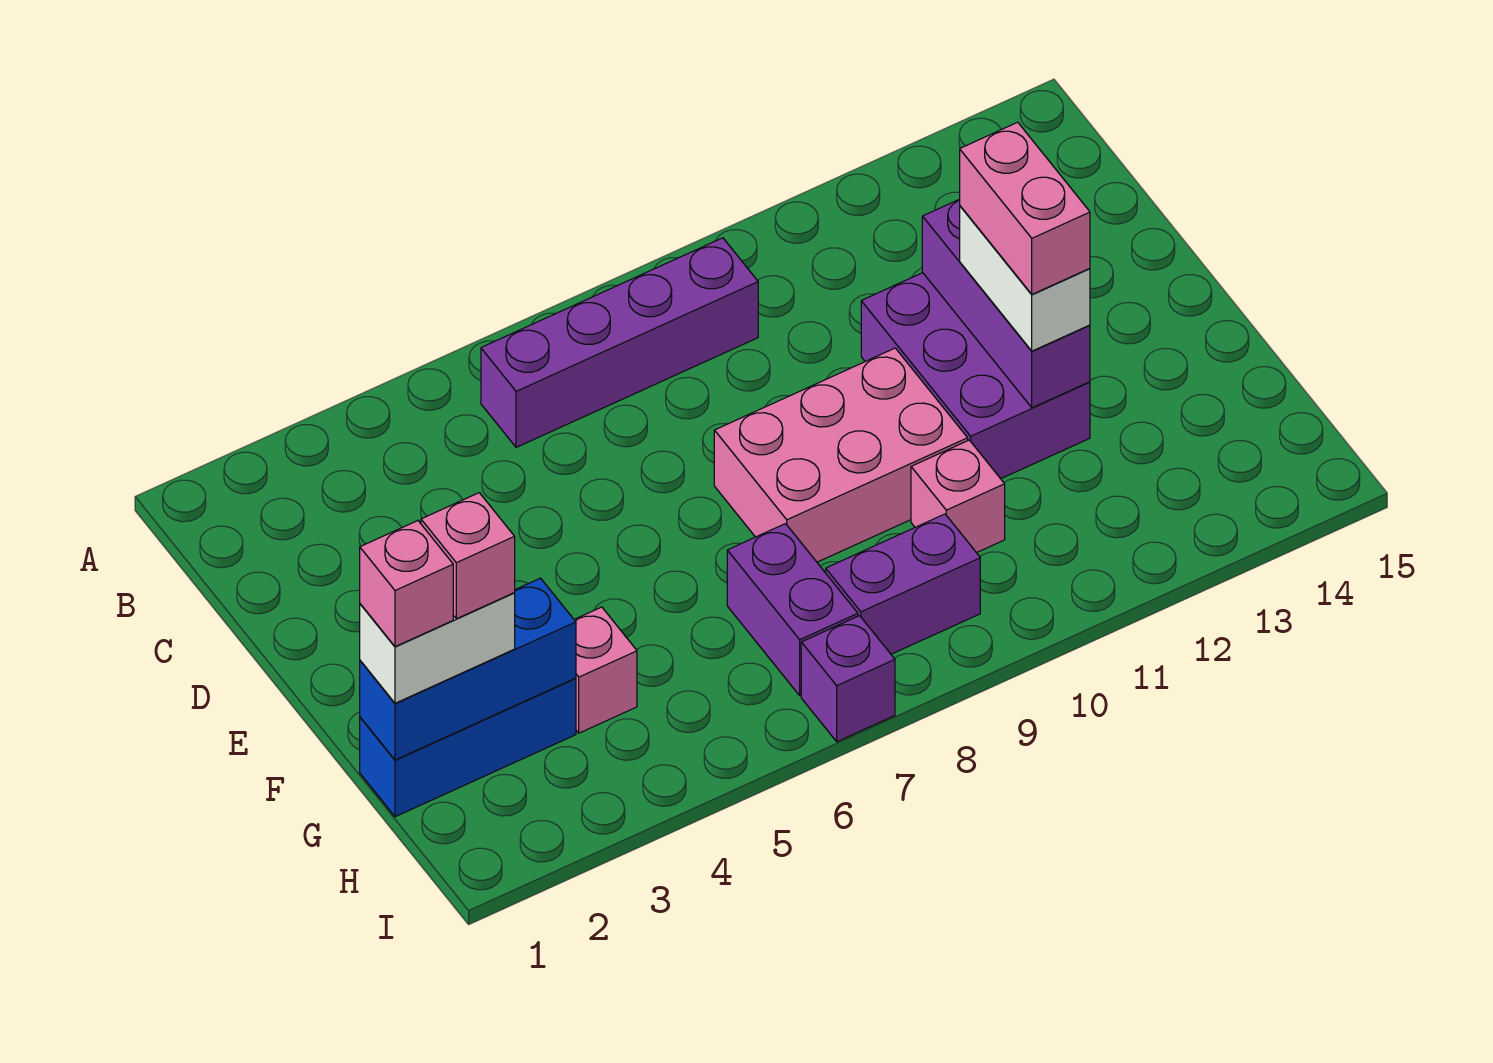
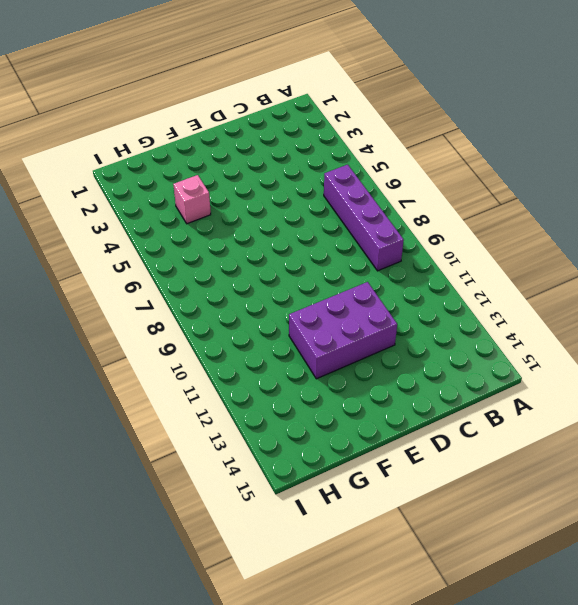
none -> pink 2x3 brick [714,348,968,562]
none -> blue 1x3 brick [360,678,576,817]
none -> purple 1x2 brick [727,524,858,696]

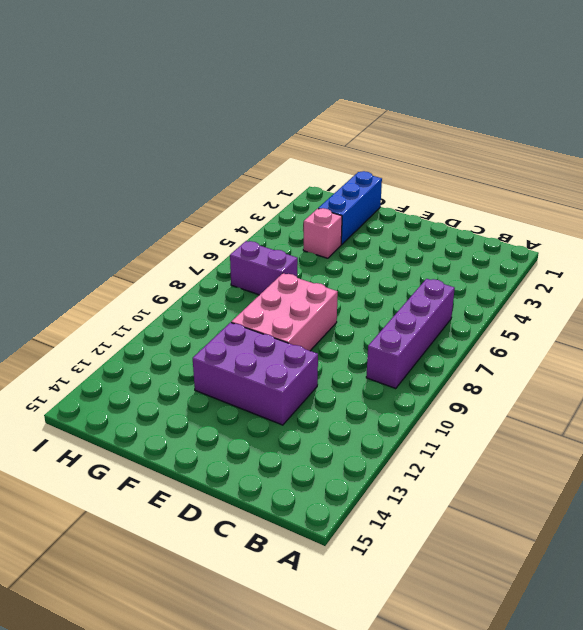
none -> pink 1x1 brick [911,440,1005,553]
none -> purple 1x2 brick [826,514,980,654]
none -> purple 1x1 brick [801,616,895,742]

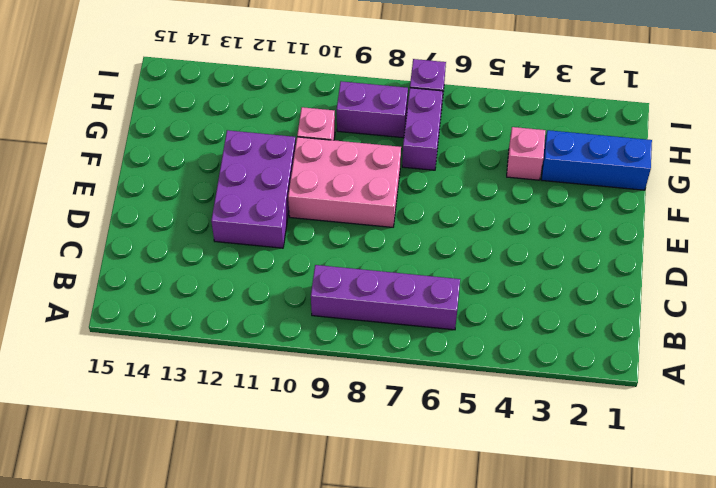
none -> purple 1x3 brick [922,199,1090,408]
none -> blue 1x3 brick [360,578,576,760]
none -> white 1x2 brick [960,206,1090,351]

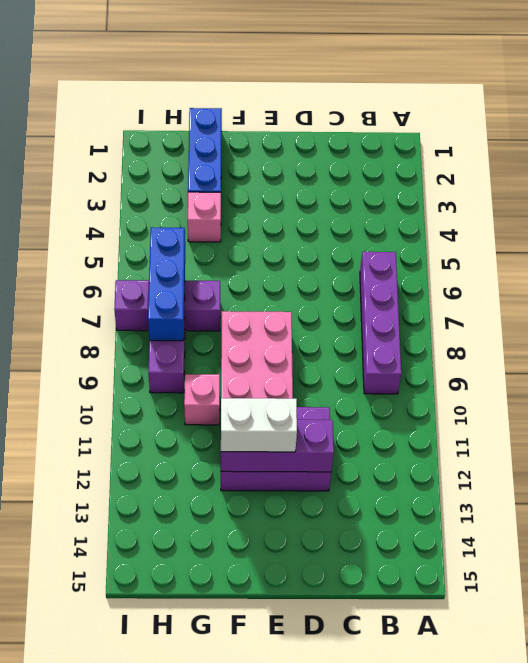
blue 1x3 brick [148,227,185,341] -> blue 1x3 brick moved to [360,578,576,760]
none -> white 1x2 brick [360,593,515,703]
none -> pink 1x2 brick [960,122,1090,294]
none -> pink 1x1 brick [360,521,453,647]

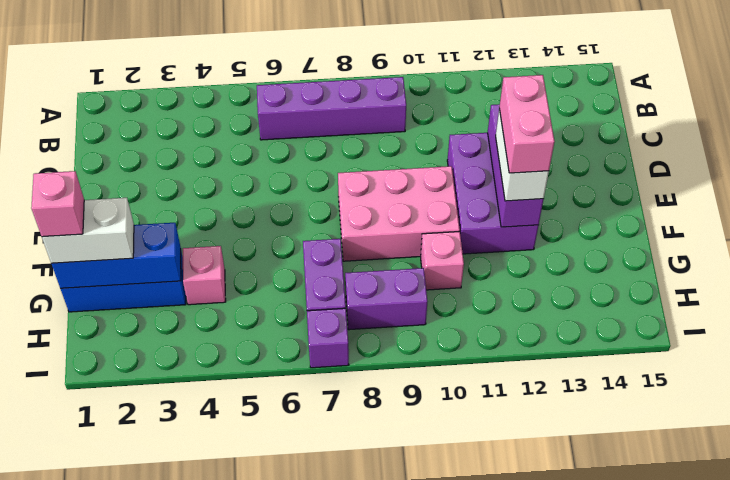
none -> pink 1x1 brick [421,493,515,619]

